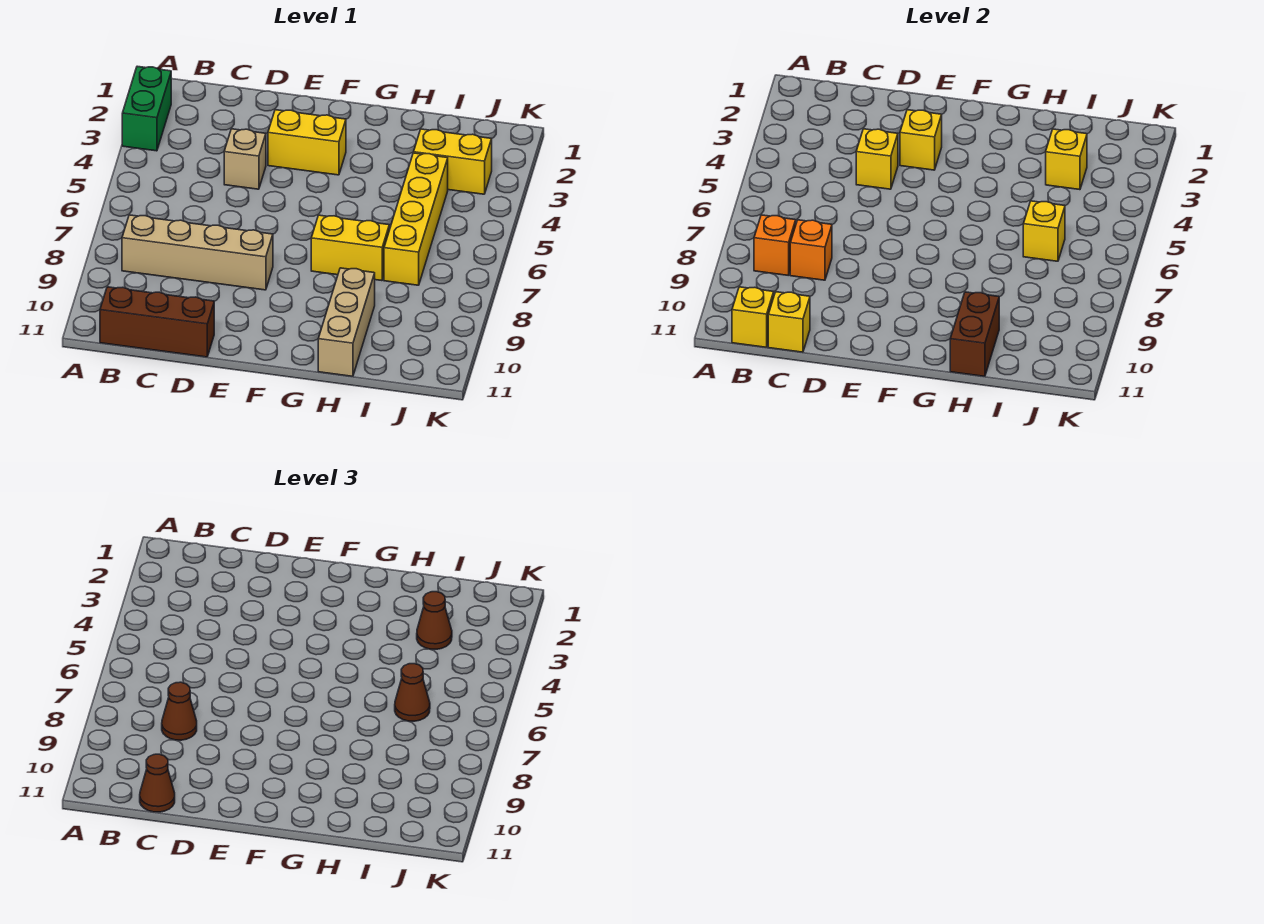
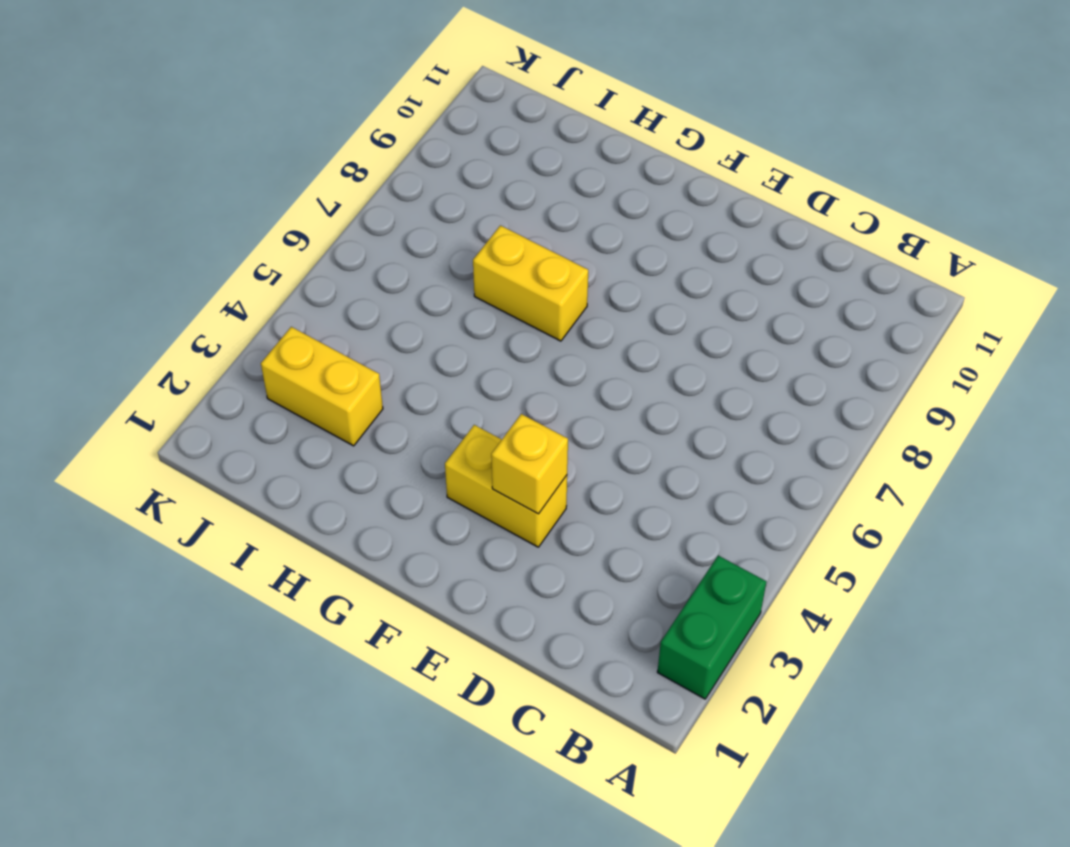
none -> tan 1x4 brick [122,215,273,290]
none -> brown 1x3 brick [100,287,214,357]
none -> tan 1x1 brick [224,129,266,189]

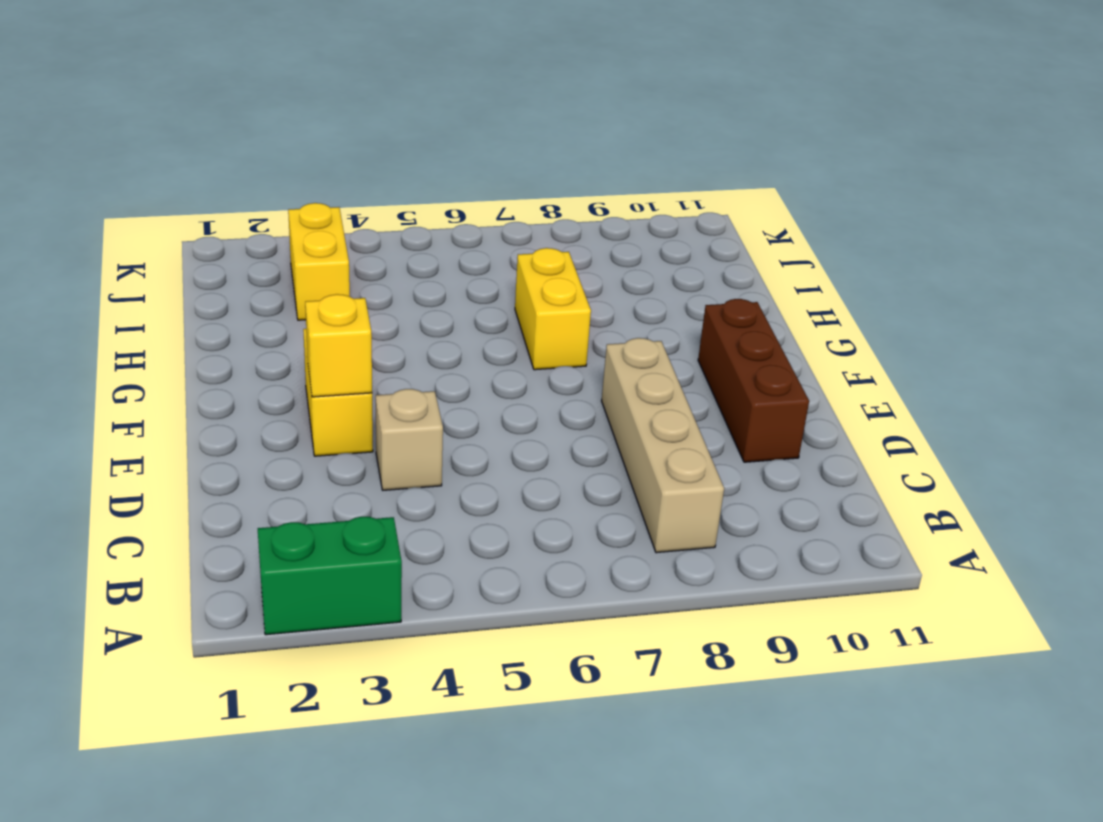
brown 1x3 brick [698,299,809,462] -> brown 1x3 brick moved to [100,287,214,357]
none -> tan 1x3 brick [318,268,375,376]
none -> yellow 1x4 brick [384,153,448,285]
none -> orange 1x1 brick [754,215,796,276]

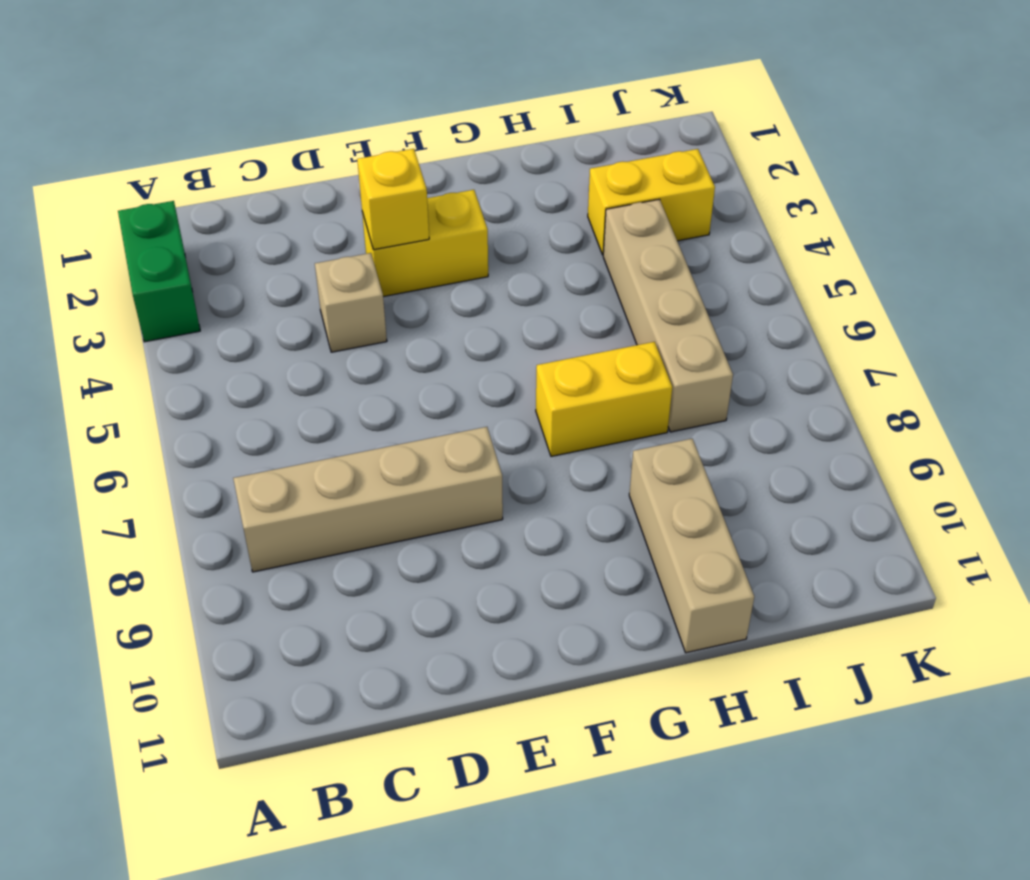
tan 1x4 brick [603,199,733,432] -> yellow 1x4 brick [384,153,448,285]
none -> brown 1x3 brick [100,287,214,357]
none -> orange 1x1 brick [754,215,796,276]
none -> yellow 1x1 brick [732,287,774,347]

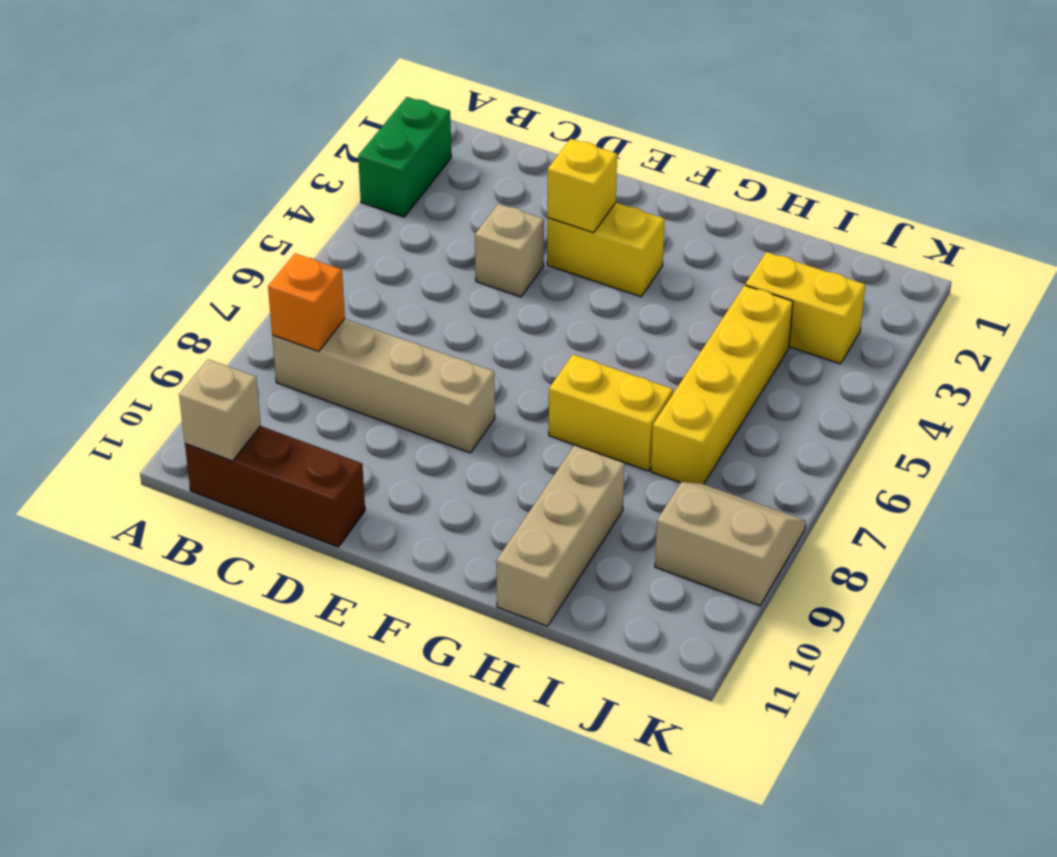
tan 1x1 brick [179,359,261,461] -> yellow 1x1 brick [732,287,774,347]
tan 2x2 slope [655,482,806,606] -> none
none -> orange 1x1 brick [790,220,832,280]
none -> yellow 1x1 brick [768,292,810,352]
none -> yellow 1x1 brick [856,129,898,189]

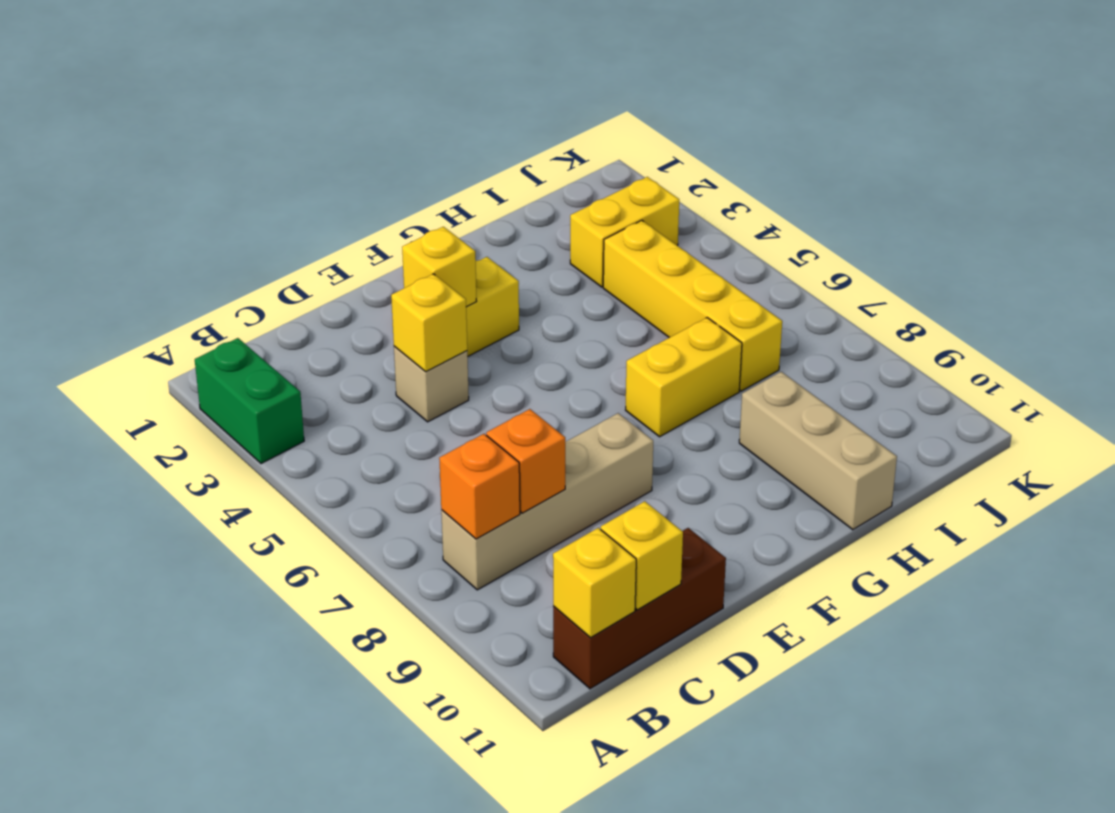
none -> brown 1x2 brick [950,292,999,376]
none -> yellow 1x1 brick [1046,129,1087,190]
none -> yellow 1x1 brick [1023,201,1065,261]

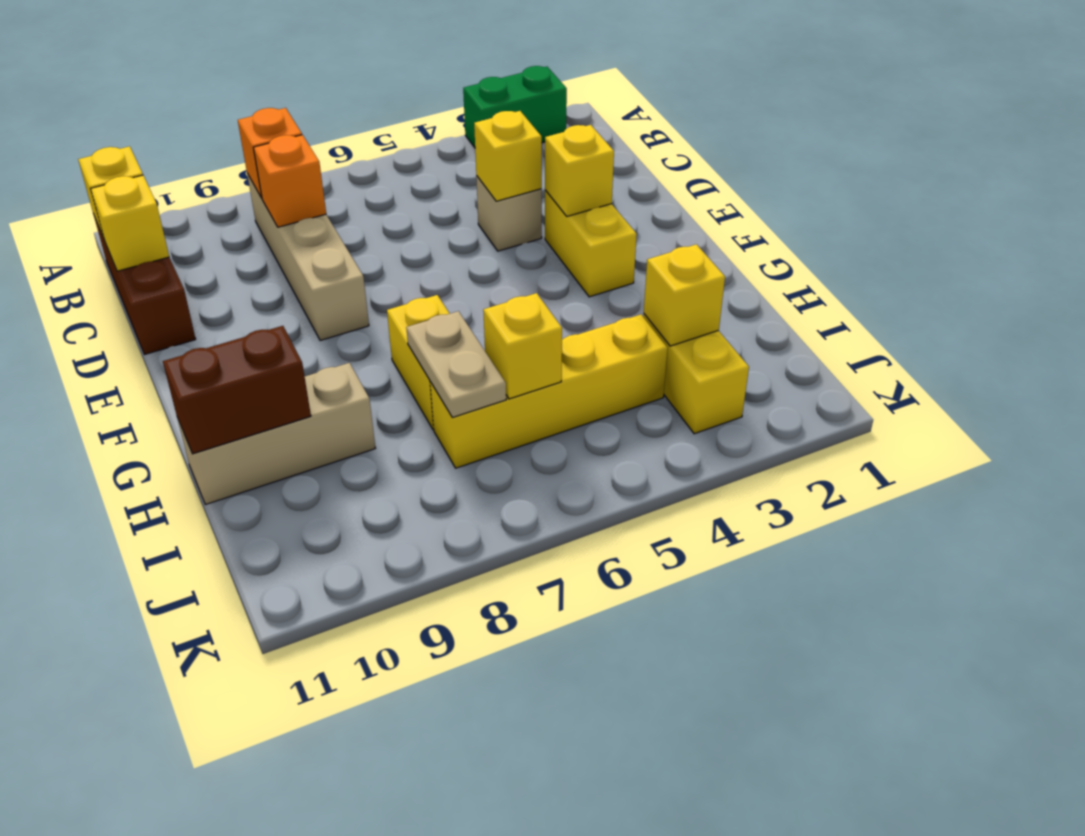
tan 1x2 plate [406,311,506,417] -> none
none -> brown 1x1 cone [162,682,197,740]
none -> brown 1x1 cone [140,754,175,812]
none -> brown 1x1 cone [417,592,452,649]

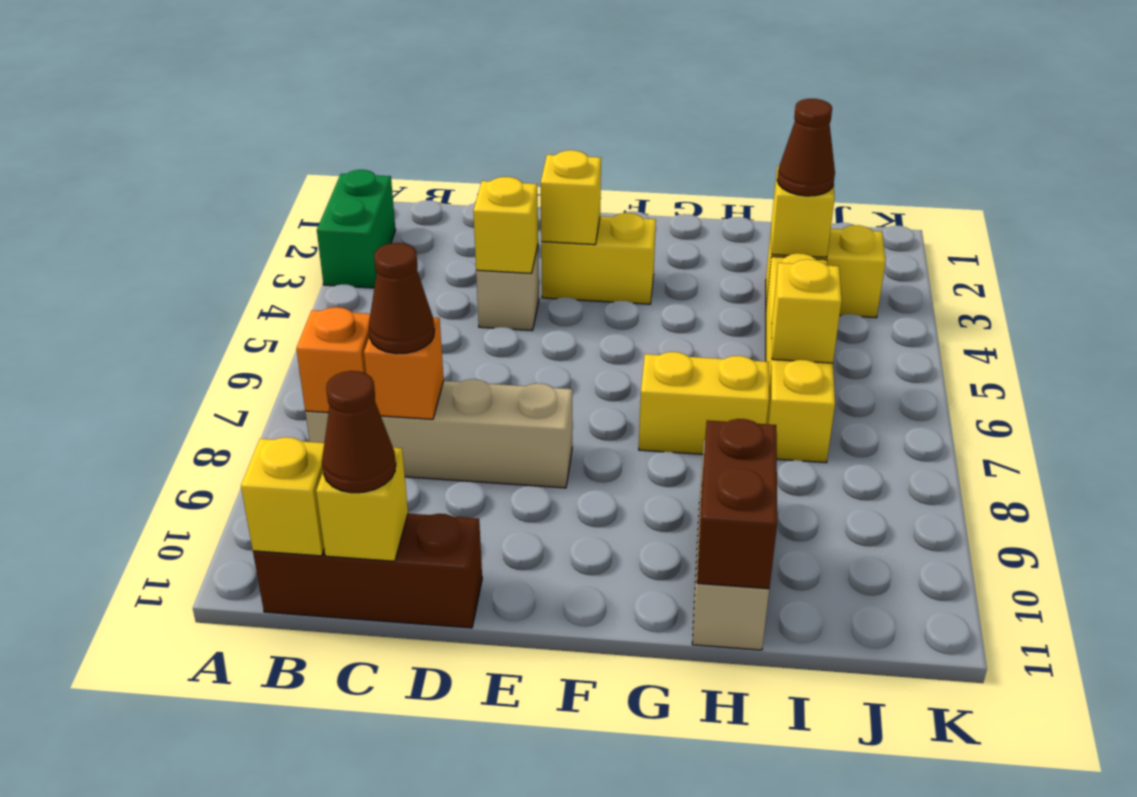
none -> brown 1x1 cone [395,664,430,721]

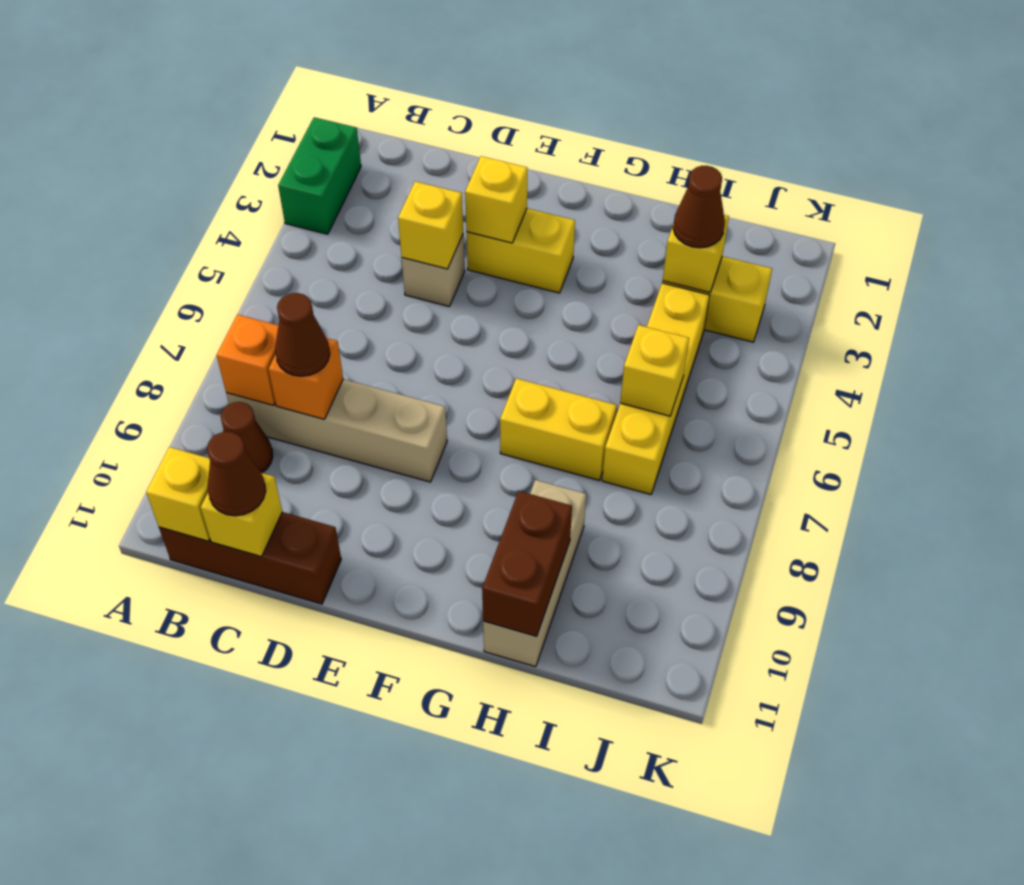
brown 1x1 cone [221,402,273,473] -> brown 1x1 cone moved to [395,664,430,721]

